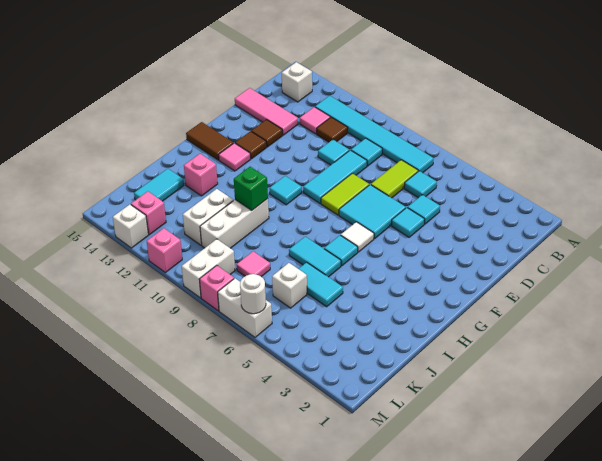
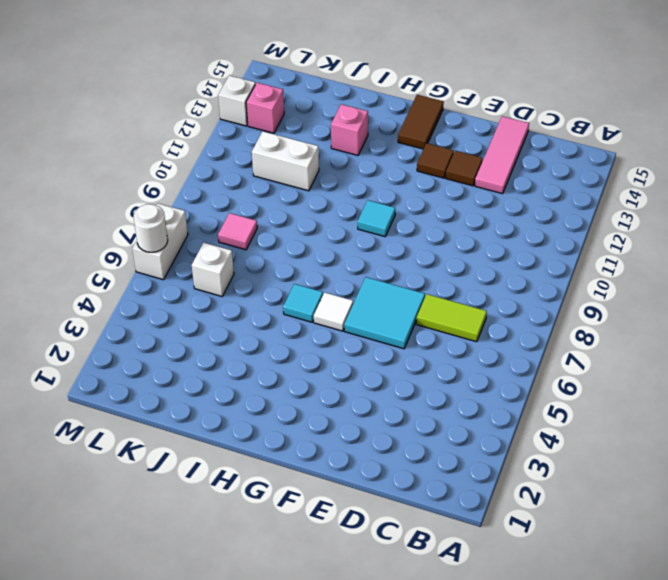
none -> cyan 1x6 tile [315,96,434,173]
none -> white 1x1 brick [282,62,312,102]
none -> cyan 1x1 tile [404,171,437,198]
none -> cyan 1x1 tile [351,138,382,166]

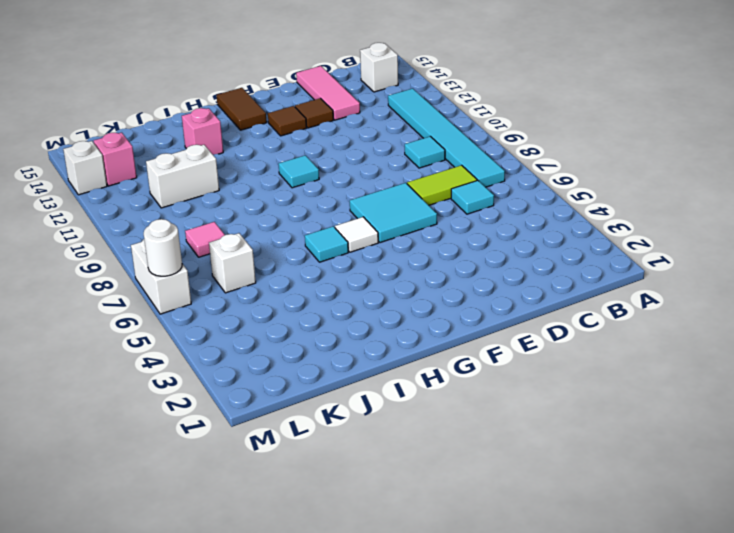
none -> brown 1x1 tile [317,117,348,142]
none -> pink 1x1 tile [300,107,330,134]
none -> cyan 1x1 tile [407,195,440,224]
none -> cyan 1x3 tile [303,150,367,203]

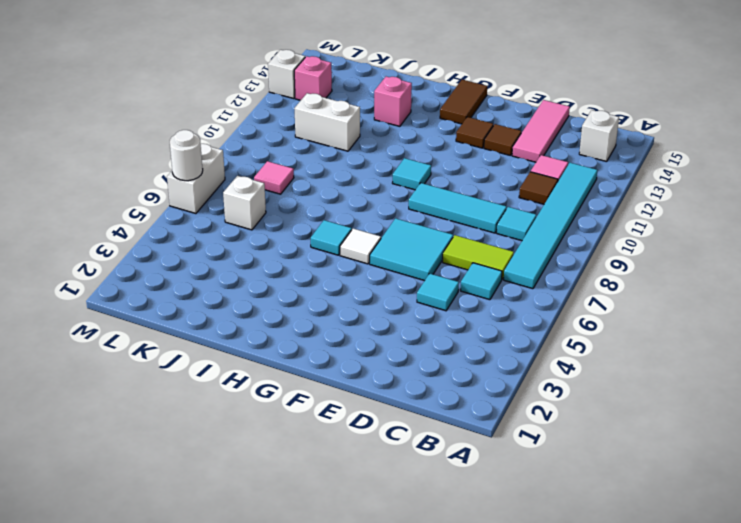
none -> cyan 1x1 tile [318,140,349,165]
none -> cyan 1x1 tile [391,208,425,237]
none -> lime 1x2 tile [321,173,369,215]
none -> pink 1x1 tile [219,143,251,171]

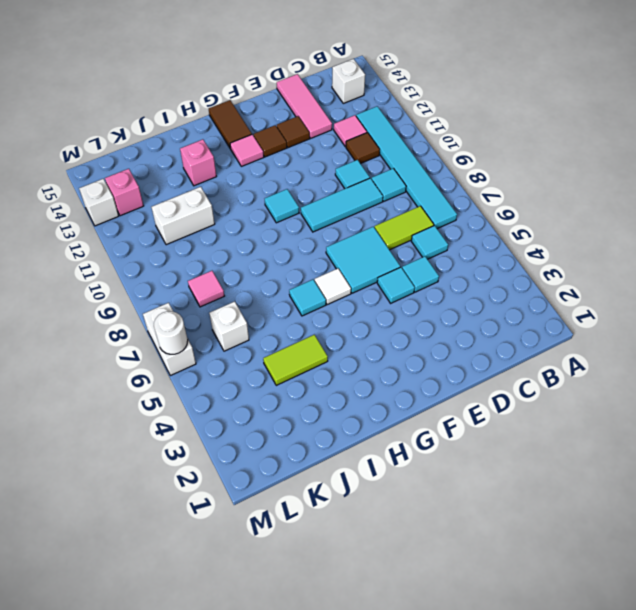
lime 1x2 tile [263,335,328,385] -> lime 1x2 tile moved to [321,173,369,215]
none -> cyan 1x2 tile [289,237,341,277]
none -> white 1x3 brick [200,199,269,248]
none -> cyan 1x2 tile [299,262,343,307]
none -> cyan 1x2 tile [134,169,184,201]

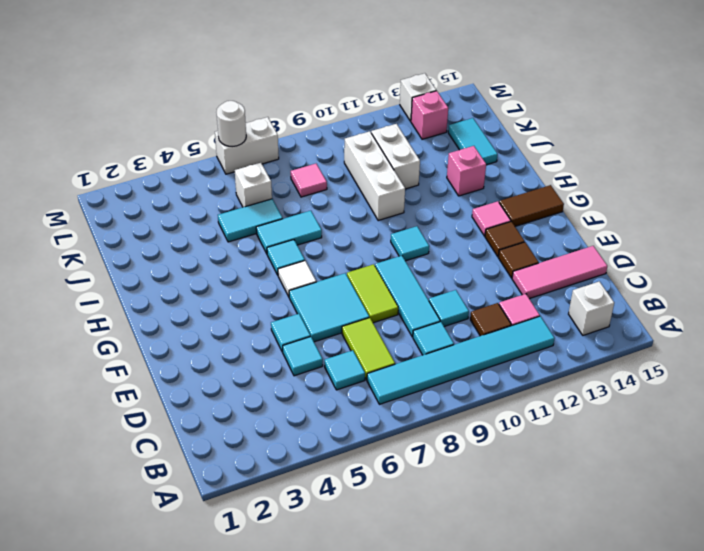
none -> white 1x2 brick [182,239,235,298]
none -> pink 1x1 brick [199,265,234,311]
none -> pink 1x1 brick [147,228,182,273]
none -> green 1x1 brick [234,167,268,210]

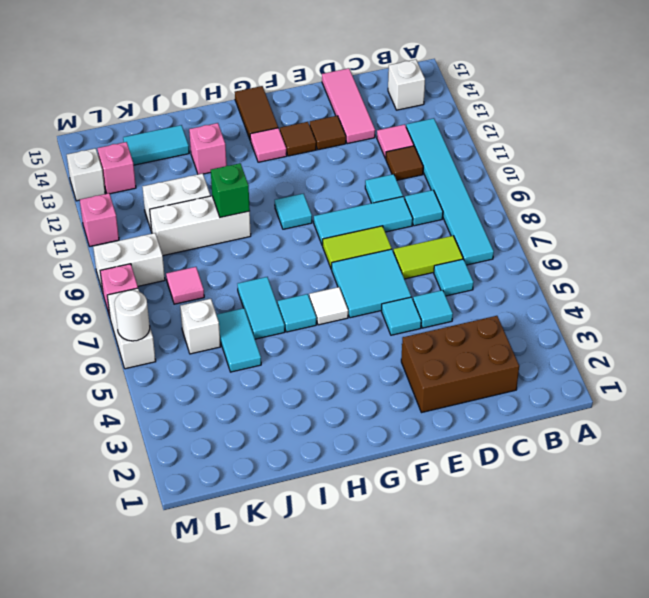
brown 2x3 brick [401,316,519,413] -> none

